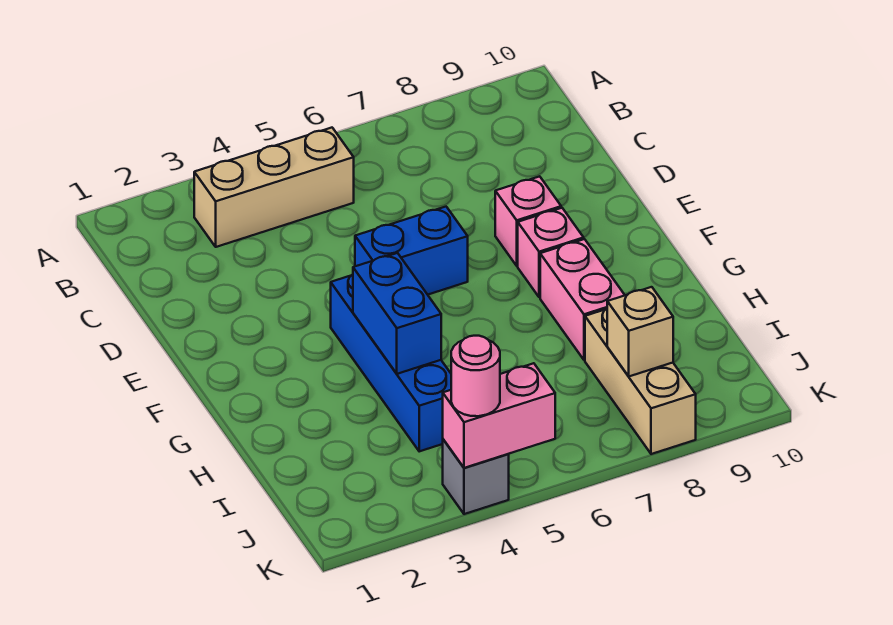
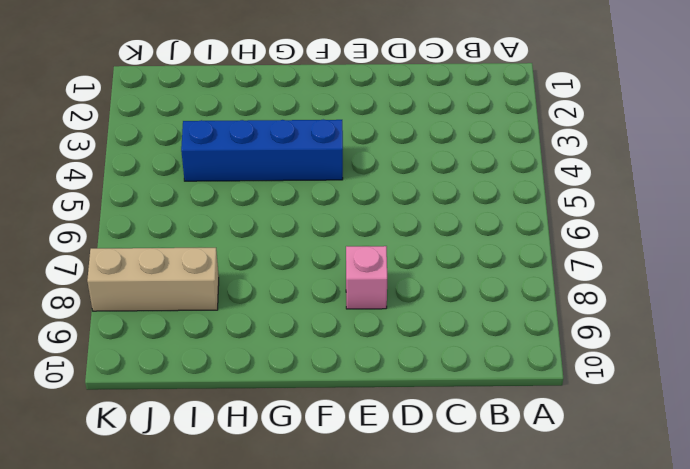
none -> tan 1x3 brick [194,128,354,247]
none -> blue 1x2 brick [355,207,468,295]
none -> pink 1x1 brick [518,208,584,297]

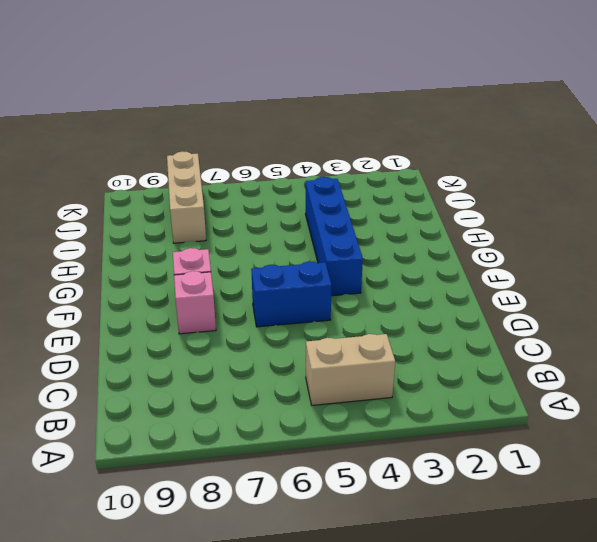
tan 1x2 brick [306,334,395,405] -> tan 1x3 brick [194,128,354,247]
none -> pink 1x2 brick [540,239,625,360]
none -> grey 1x1 brick [443,439,509,514]
none -> blue 1x2 brick [353,253,441,374]

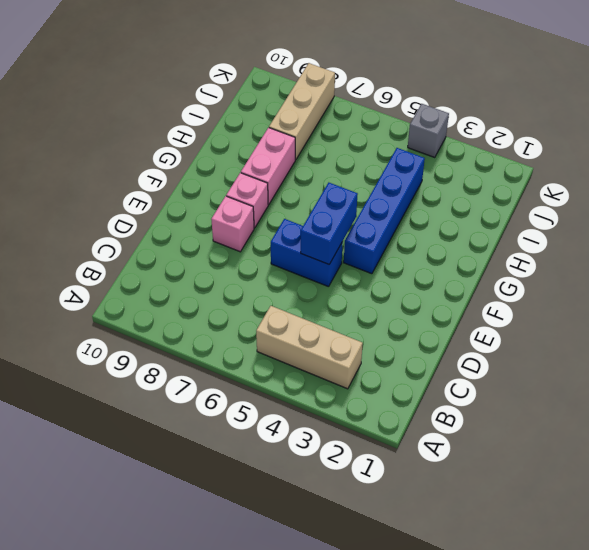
blue 1x2 brick [301,183,358,264] -> blue 1x2 brick moved to [353,253,441,374]
none -> tan 1x1 brick [607,287,673,376]
none -> pink 1x2 brick [443,363,555,468]
none -> pink 1x1 round brick [451,336,500,416]

